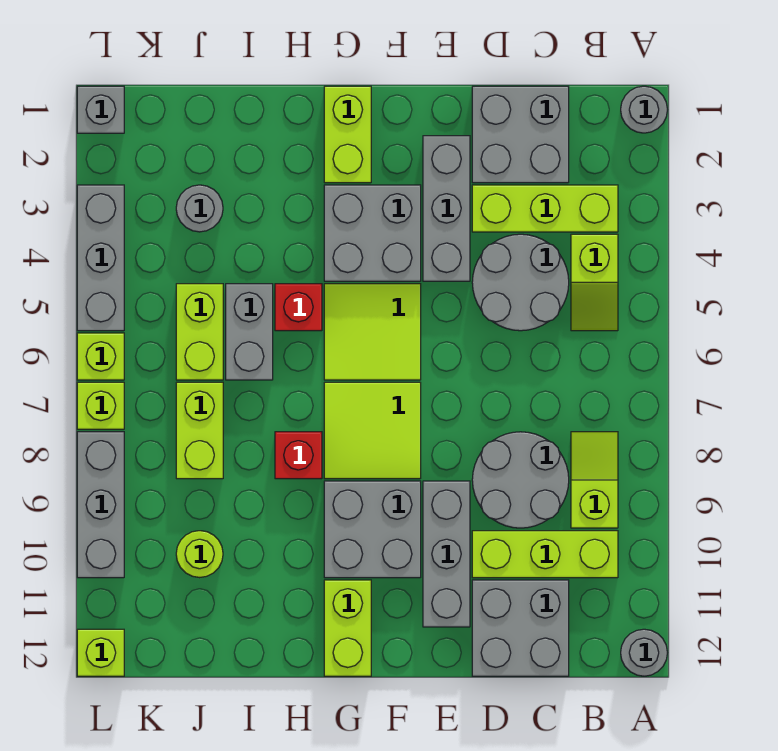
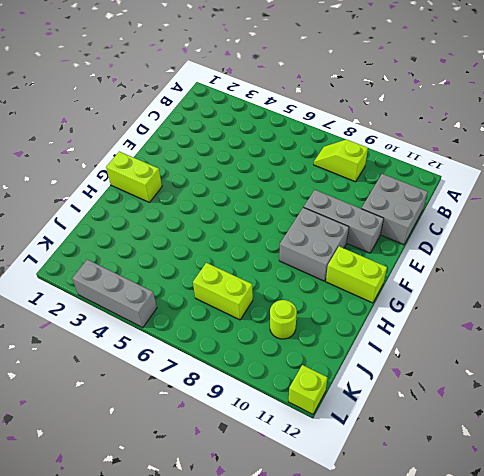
none -> grey 1x1 round brick [621,86,667,133]
none -> grey 1x1 round brick [621,629,667,676]
none -> lime 1x3 brick [472,185,618,232]
none -> lime 1x2 slope [571,234,618,331]

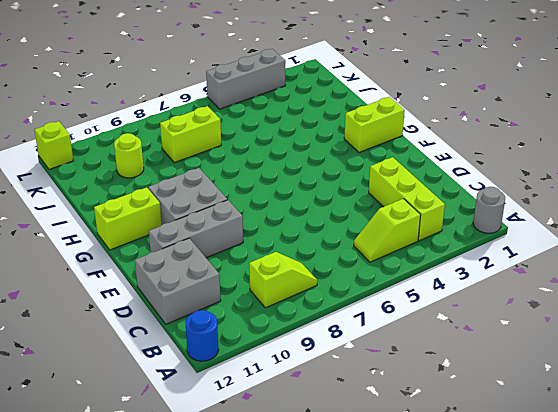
blue 1x1 round brick [185,310,219,361] -> grey 1x1 round brick [621,629,667,676]
none -> lime 1x3 brick [472,531,618,578]
none -> grey 2x2 brick [472,86,569,183]
none -> grey 2x2 round brick [472,234,569,331]
none -> grey 2x2 round brick [472,432,569,528]

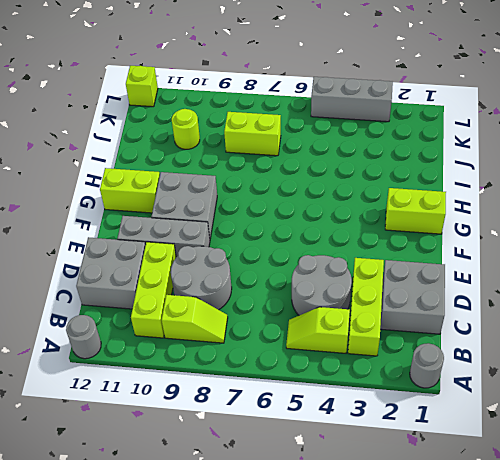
none -> grey 1x3 brick [423,136,470,281]
none -> grey 2x2 brick [324,185,421,281]
none -> lime 2x2 tile [324,284,421,380]
none -> lime 2x2 tile [324,382,421,479]

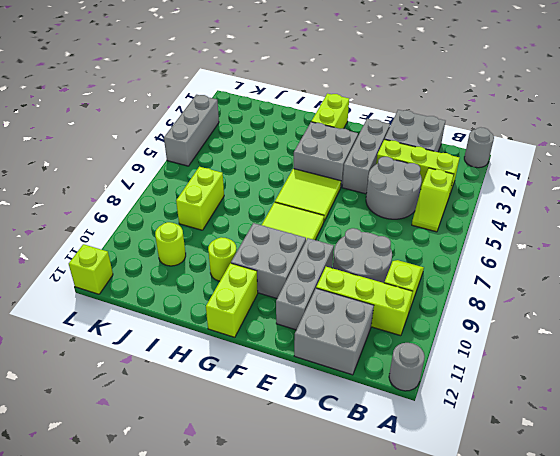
lime 1x1 round brick [208,237,236,281] -> none
none -> red 1x1 brick [275,284,322,331]
none -> red 1x1 brick [275,432,322,479]
none -> grey 1x2 brick [226,284,273,380]
none -> grey 1x1 round brick [176,185,223,232]

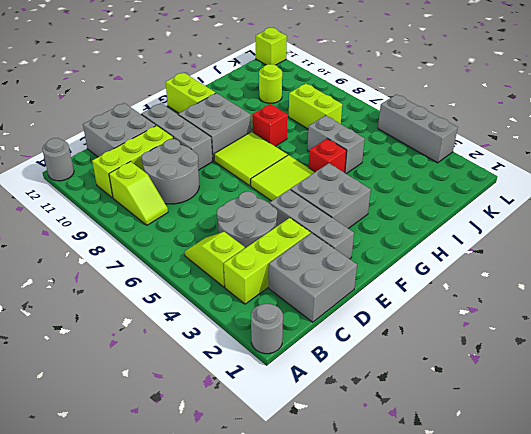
none -> lime 1x2 brick [324,86,371,183]
none -> grey 1x1 round brick [176,185,223,232]
none -> lime 1x2 brick [176,284,223,380]
none -> grey 1x1 brick [77,86,124,133]

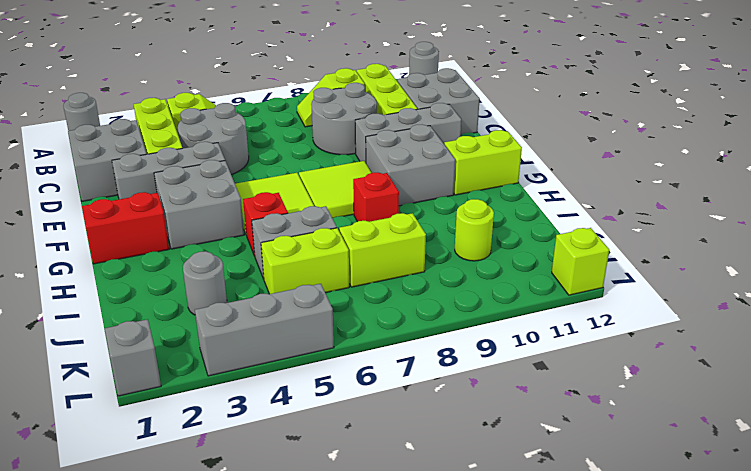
red 1x2 brick [82,192,169,264] -> lime 1x2 brick [324,86,371,183]
none -> lime 1x1 brick [77,333,124,380]
none -> lime 1x1 brick [77,382,124,429]
none -> grey 1x3 brick [77,432,124,578]

